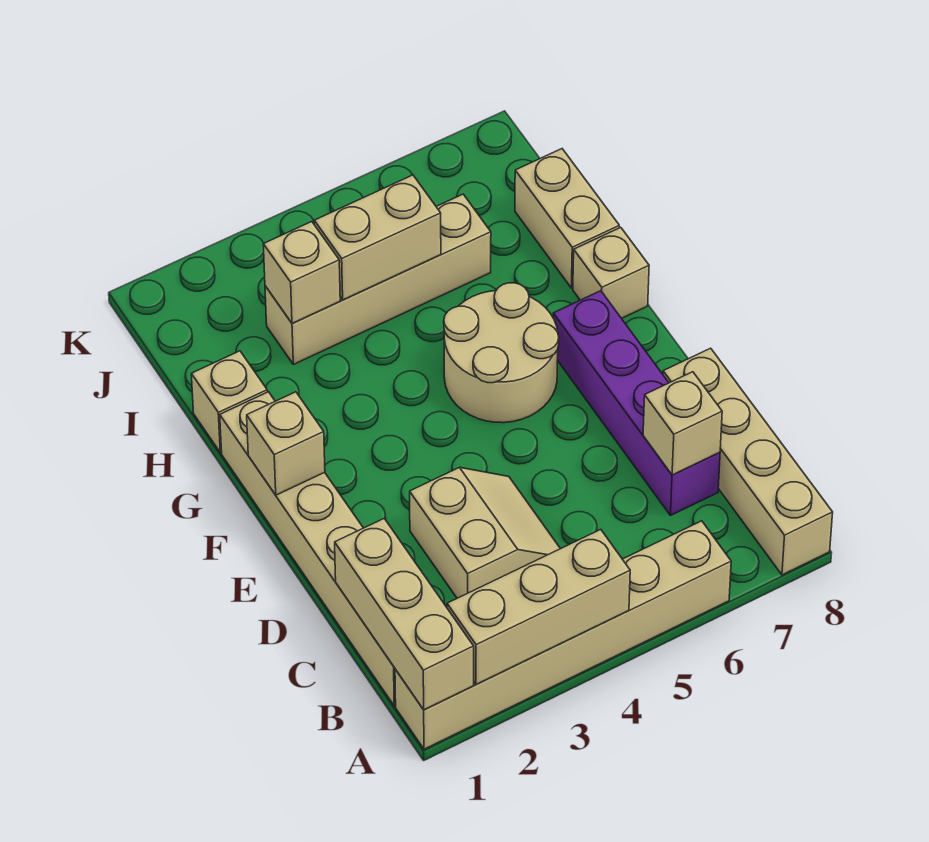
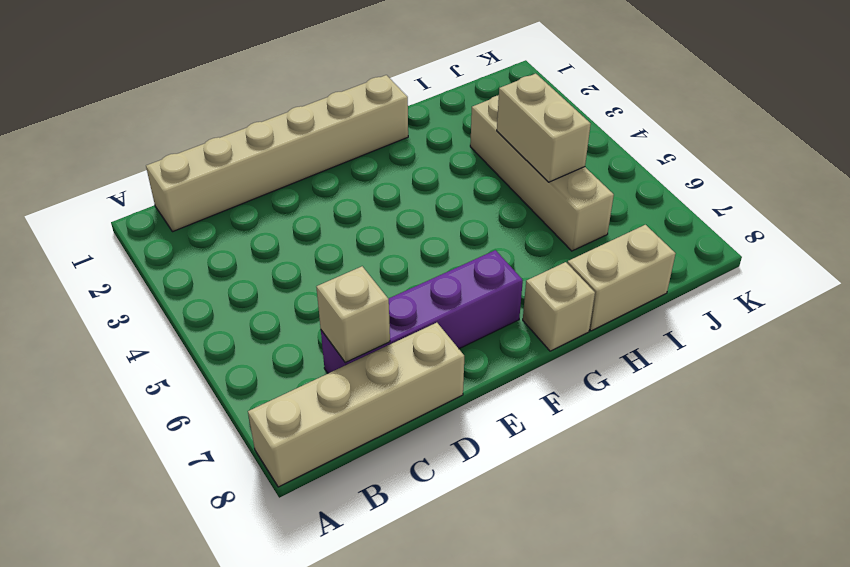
none -> tan 1x6 brick [395,521,731,749]
none -> tan 2x2 slope [410,467,560,598]
none -> tan 2x2 round brick [444,283,559,423]

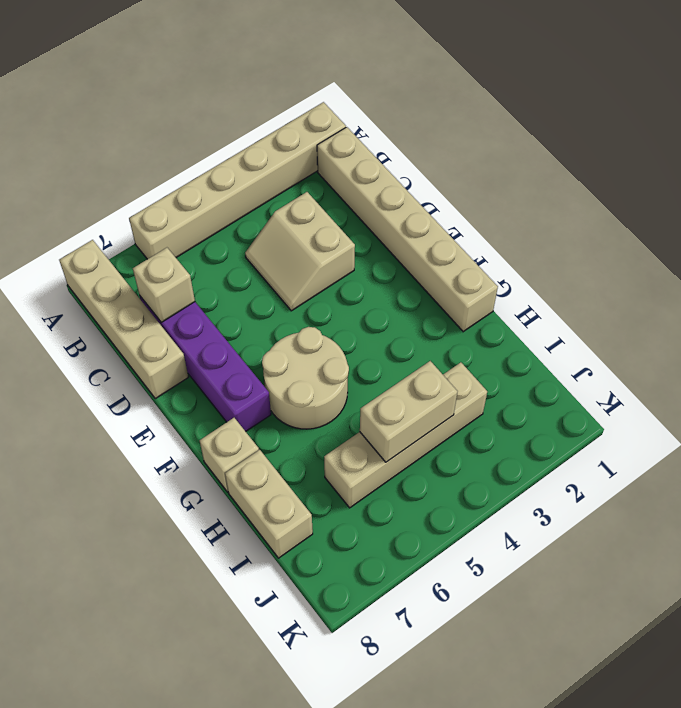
none -> tan 1x1 brick [191,351,267,453]
none -> tan 1x3 brick [335,518,474,710]
none -> tan 1x3 brick [447,530,630,685]

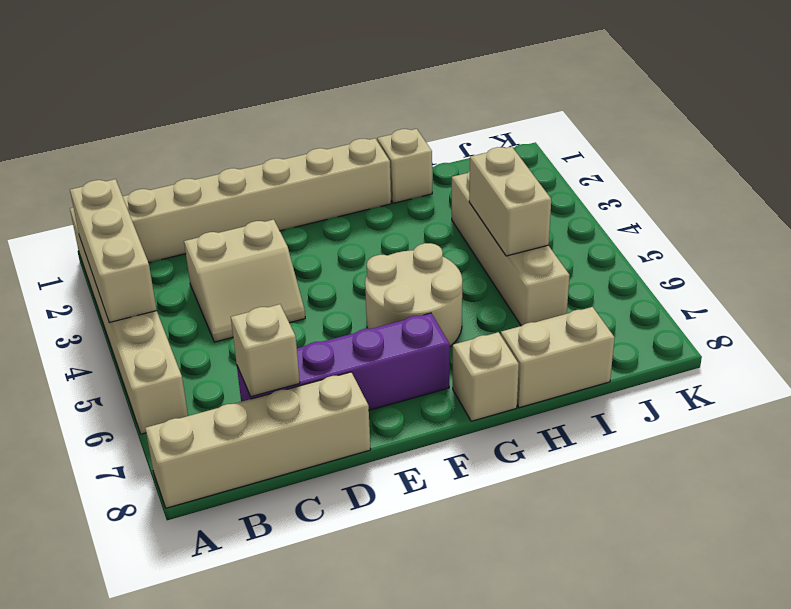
none -> tan 1x3 brick [335,518,474,710]
none -> tan 1x1 brick [247,392,325,495]
none -> tan 1x1 brick [263,222,340,324]

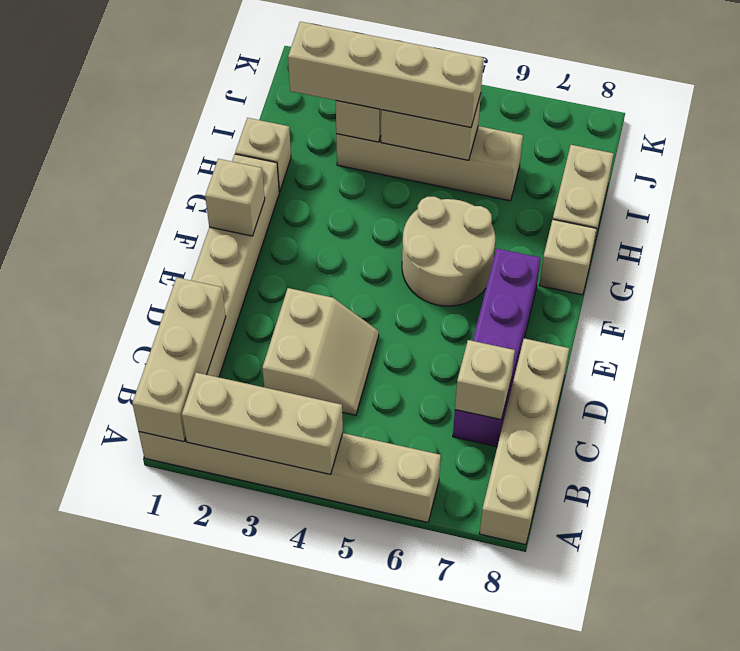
tan 1x4 brick [288,22,484,127] -> none

